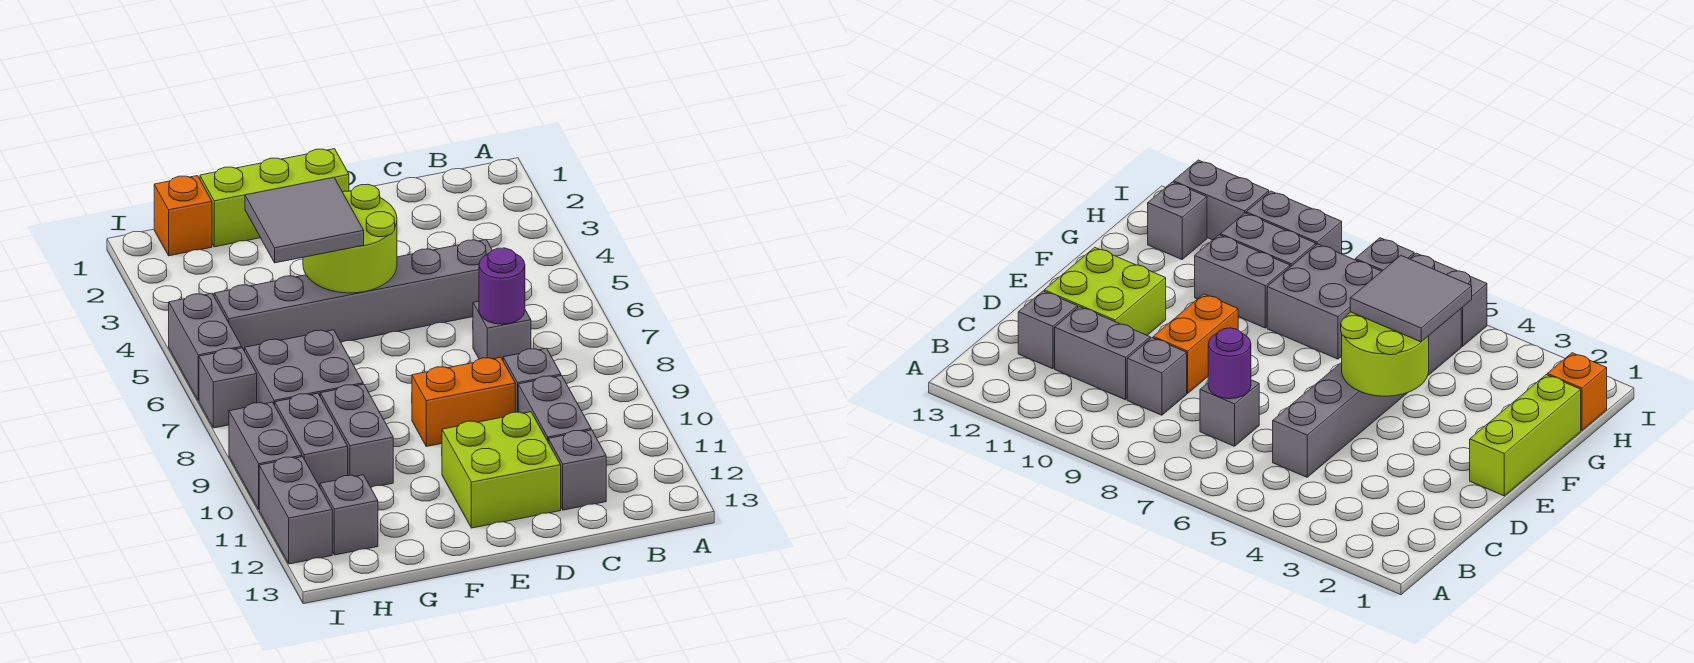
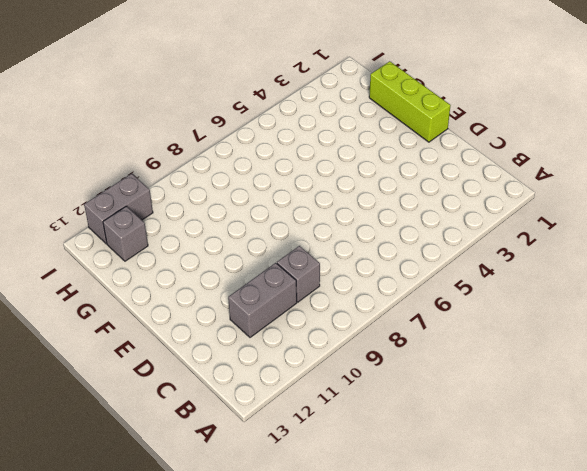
none -> grey 1x6 brick [214,240,492,351]
none -> grey 1x1 brick [473,301,531,360]
none -> grey 1x1 brick [548,430,606,510]

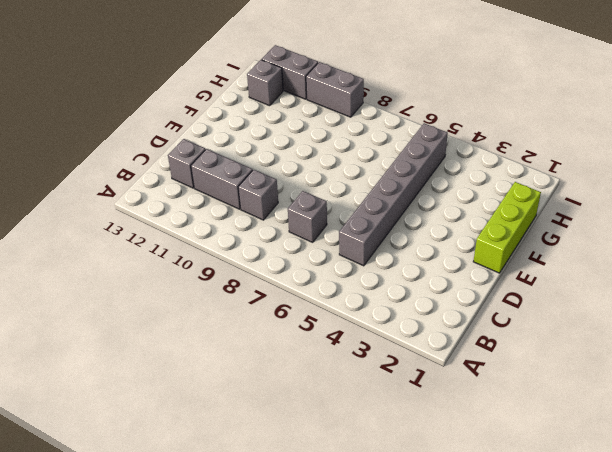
none -> orange 1x2 brick [412,357,515,446]
none -> lime 2x2 brick [442,412,561,528]
none -> grey 2x2 brick [245,330,363,405]

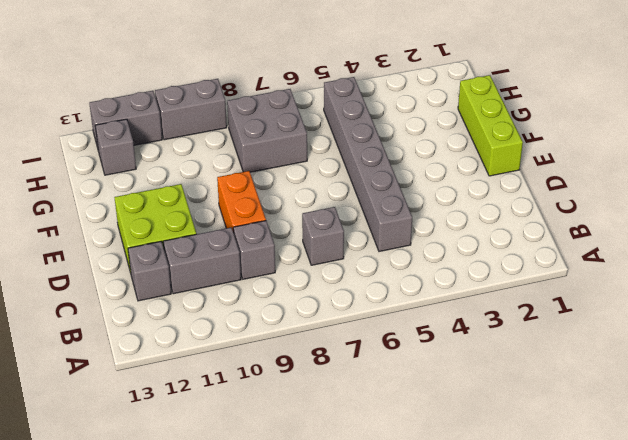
none -> grey 1x2 brick [320,384,393,487]
none -> orange 1x1 brick [154,176,212,256]
none -> grey 1x2 brick [275,393,348,487]

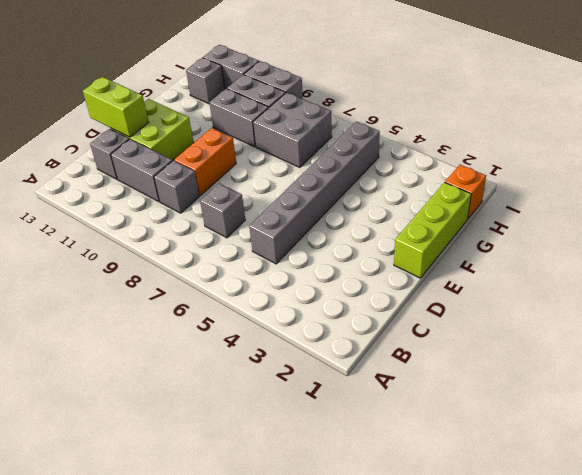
lime 1x2 brick [83,77,149,137] -> none
none -> grey 1x2 brick [169,294,242,401]
none -> grey 1x1 brick [199,348,257,428]
none -> purple 1x1 round brick [479,248,525,324]

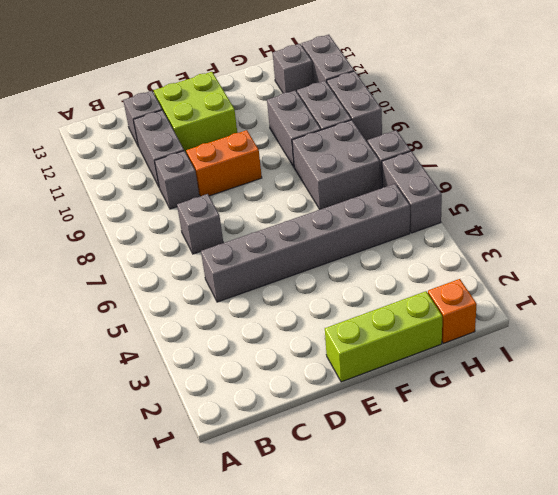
none -> purple 1x1 round brick [479,248,525,324]
none -> lime 2x2 round brick [303,184,397,293]
none -> grey 2x2 tile [245,178,364,263]

